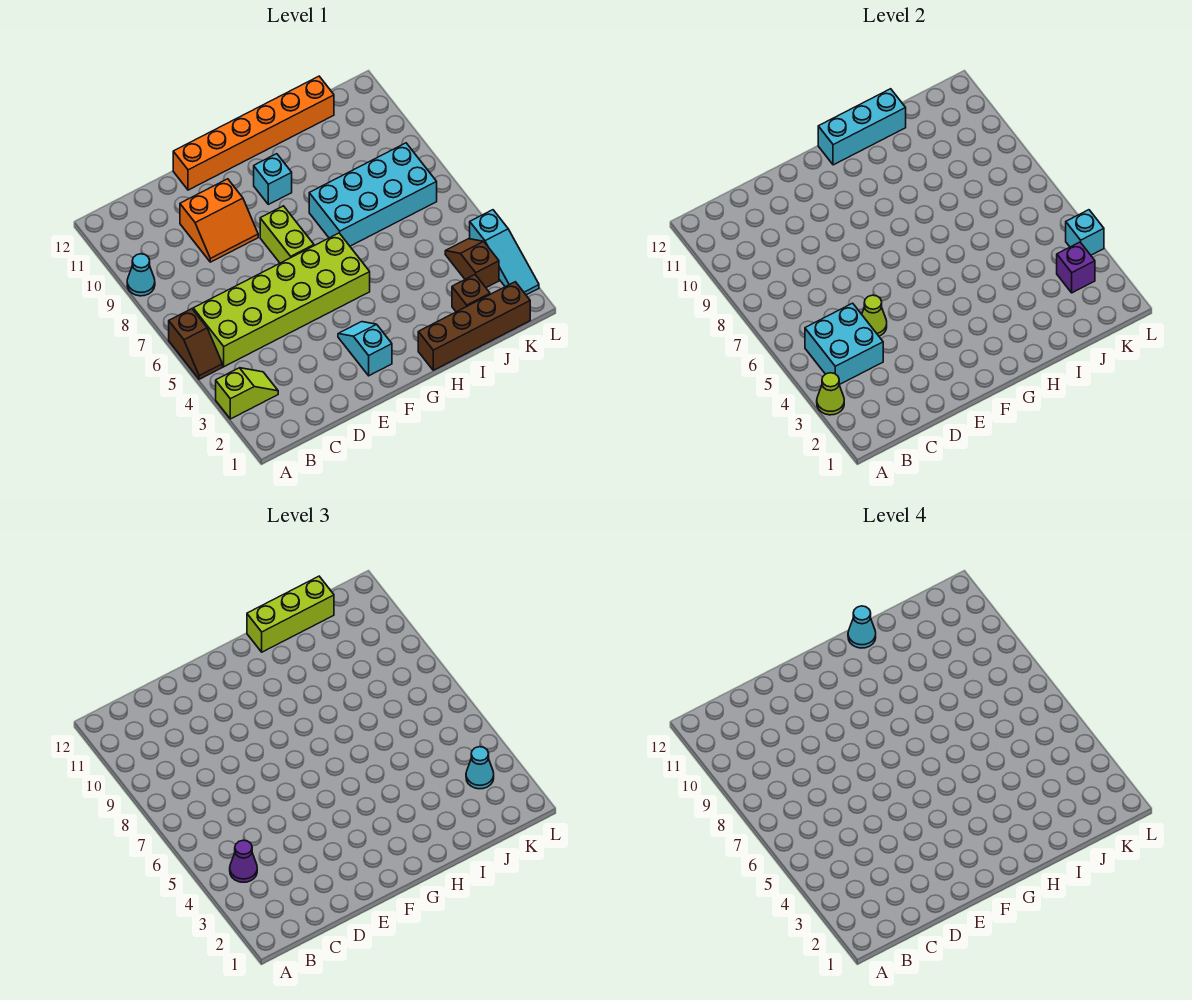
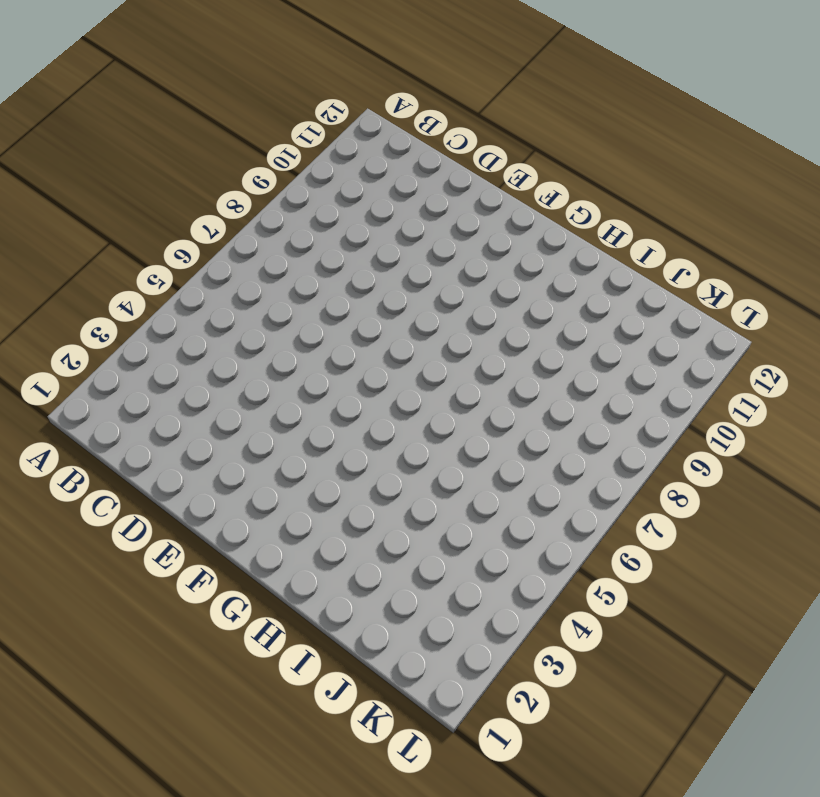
none -> lime 1x2 slope [216,368,278,419]
none -> brown 1x2 slope [169,309,223,379]
none -> cyan 1x1 cone [127,254,155,296]

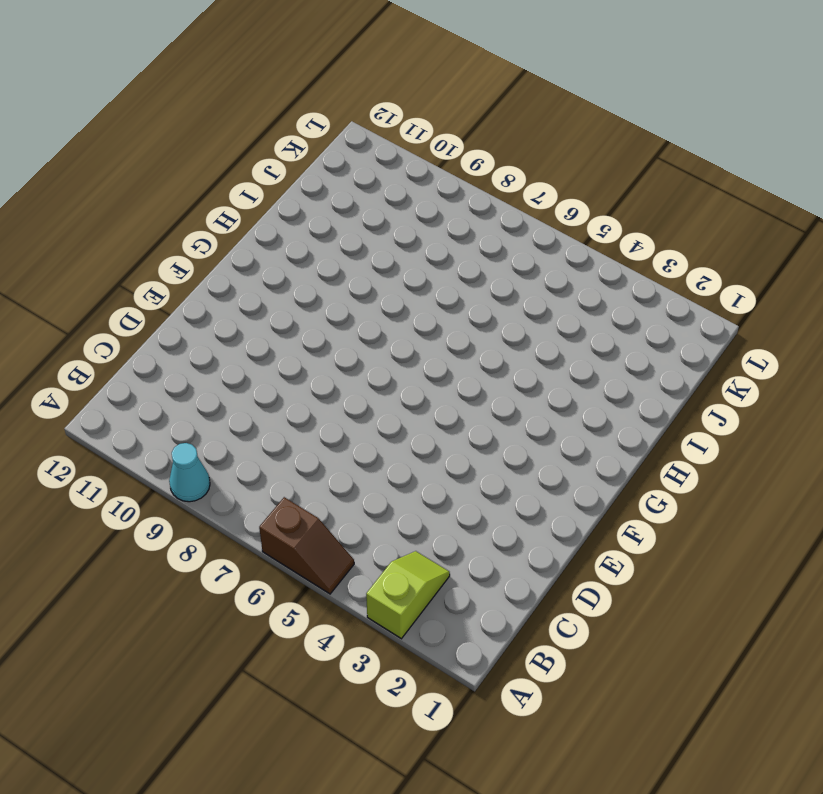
none -> lime 2x6 brick [193,233,370,367]
none -> orange 2x2 slope [180,179,258,262]
none -> orange 1x6 brick [173,76,334,190]

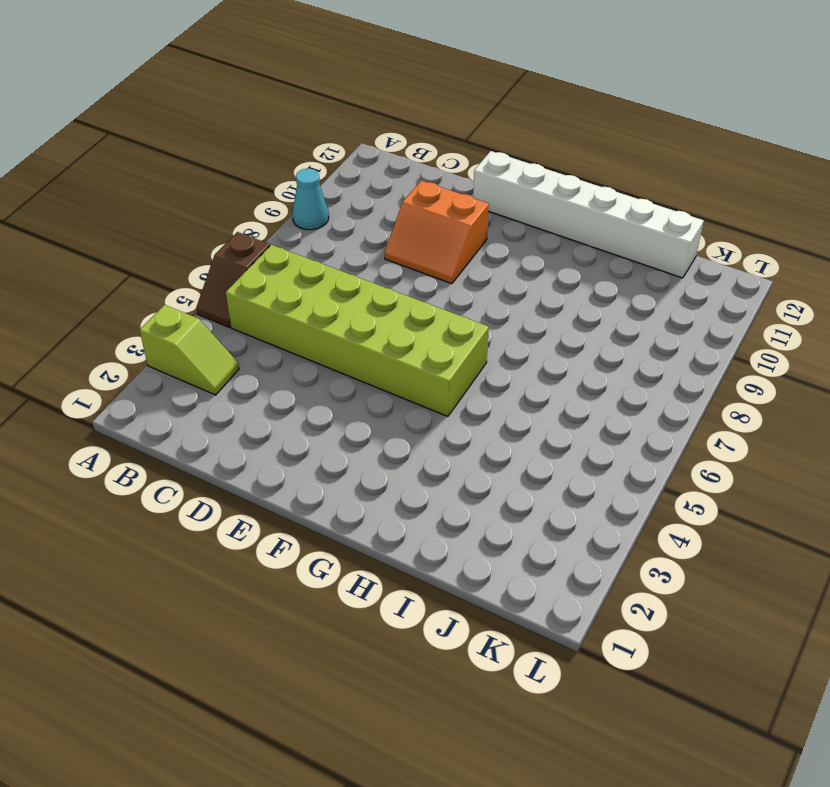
white 1x6 brick [473,151,704,278] -> orange 1x6 brick [173,76,334,190]
none -> cyan 1x2 slope [338,322,392,376]
none -> lime 1x2 brick [260,206,314,263]
none -> cyan 1x1 brick [254,154,292,204]

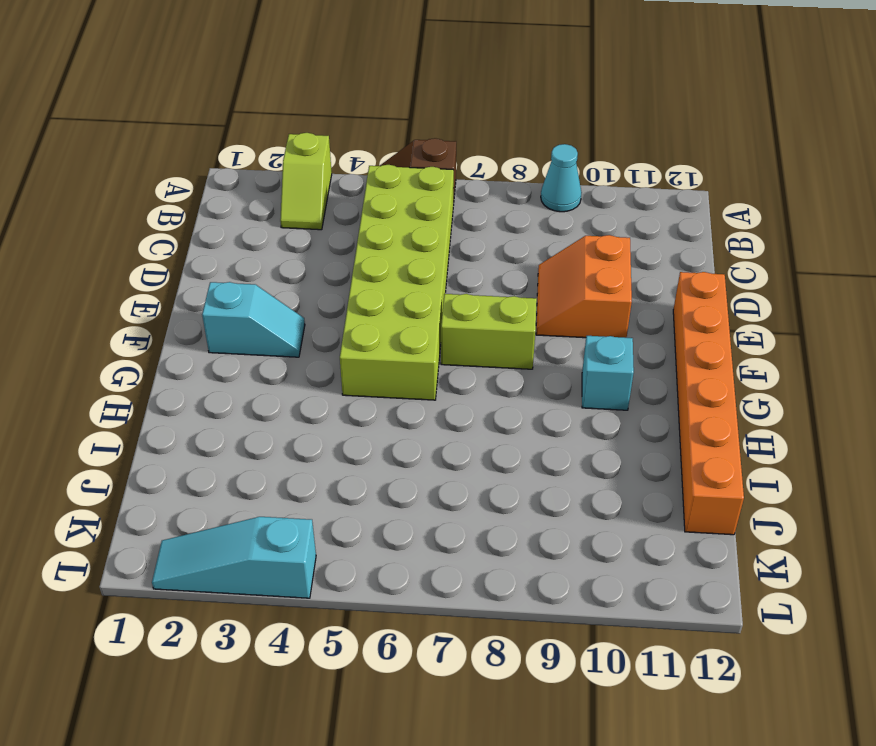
none -> brown 1x4 brick [418,282,530,370]
none -> cyan 2x4 brick [309,143,437,246]
none -> brown 1x1 brick [452,275,490,312]

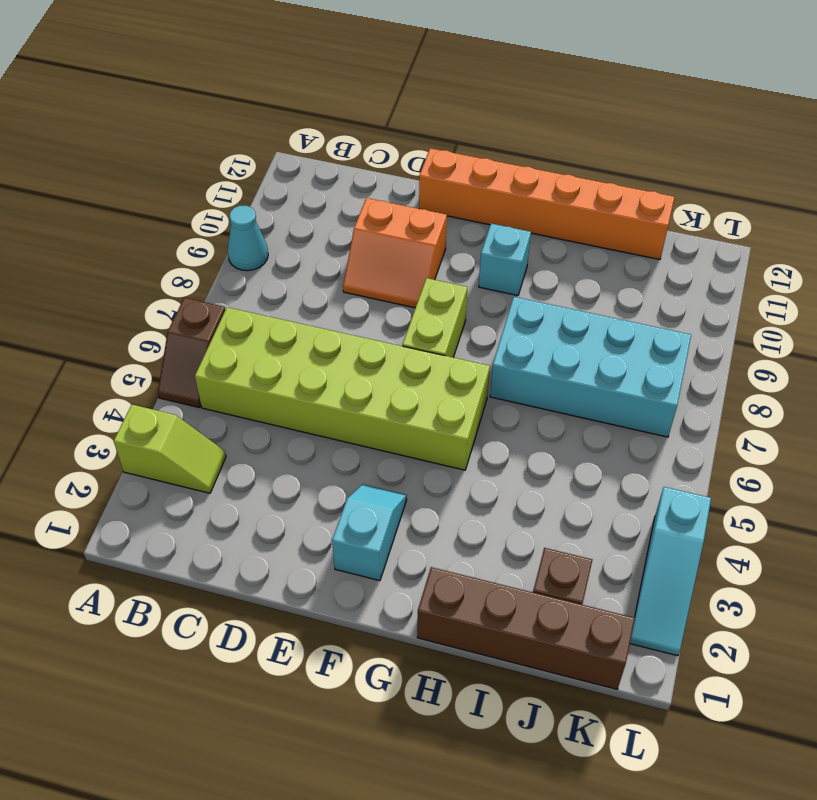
none -> brown 1x2 slope [445,239,499,288]
none -> lime 1x1 cone [817,373,844,415]
none -> cyan 2x2 brick [805,303,883,385]

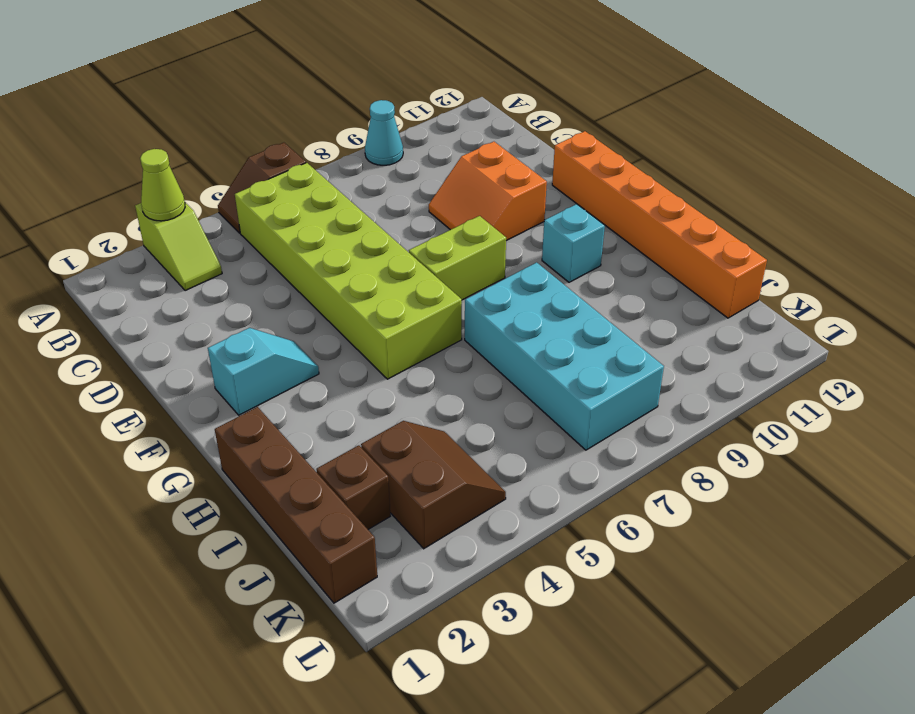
brown 2x2 slope [361,421,506,549] -> brown 1x2 slope [445,239,499,288]
none -> cyan 1x3 slope [470,210,539,295]
none -> cyan 2x2 brick [805,303,883,385]
none -> lime 1x1 cone [862,295,887,336]

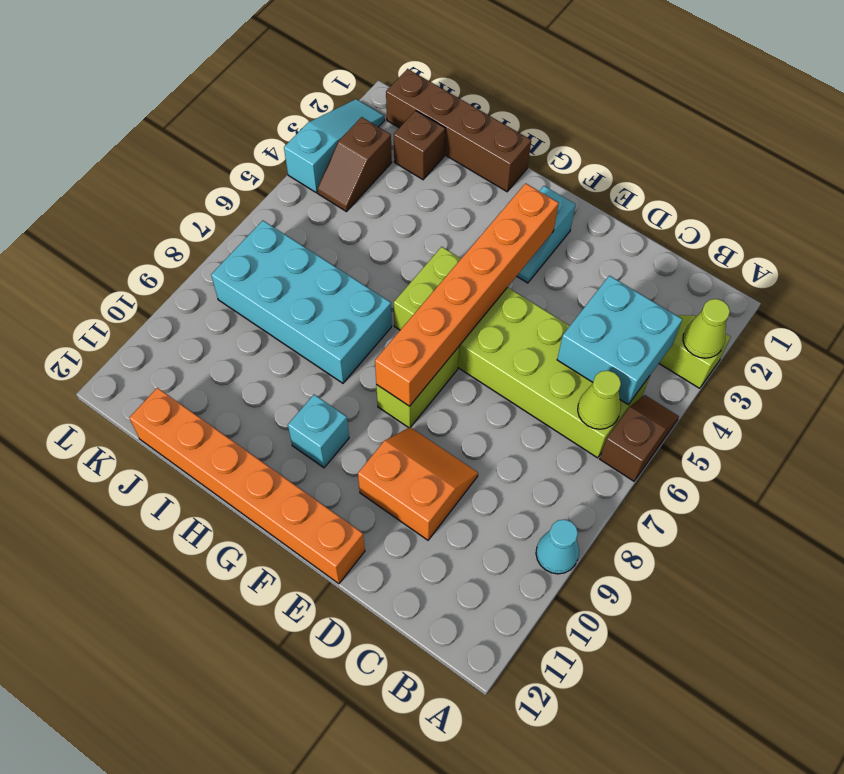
lime 1x1 cone [578,370,621,429] -> lime 1x1 cone moved to [862,295,887,336]
orange 1x6 brick [375,183,559,406] -> none
none -> cyan 1x3 brick [818,89,906,165]
none -> purple 1x1 brick [1057,242,1095,293]
none -> cyan 1x1 brick [1066,210,1104,255]

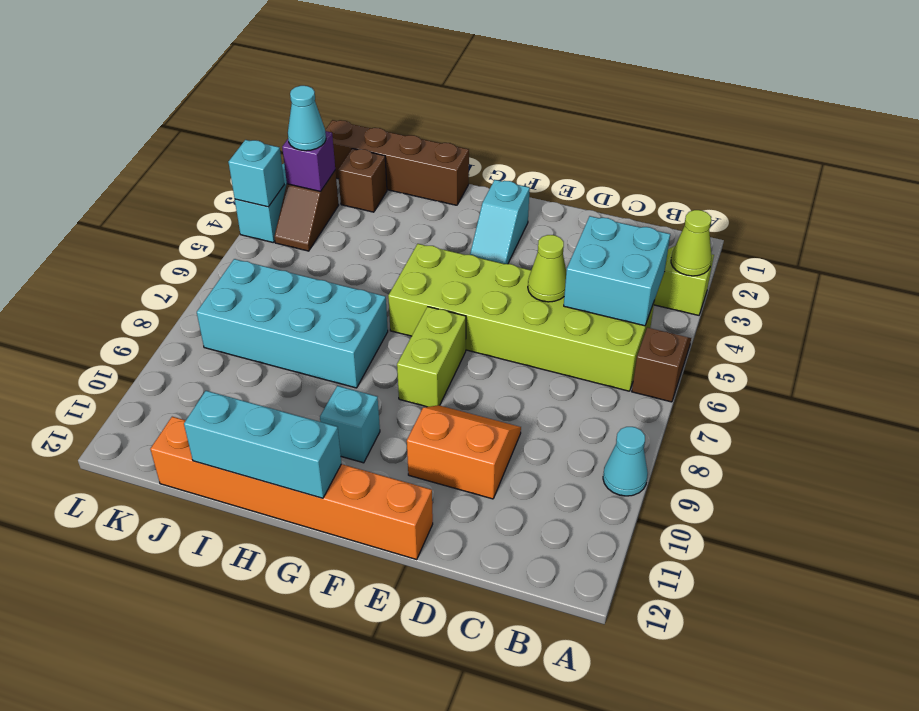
none -> purple 1x1 cone [230,840,257,882]
none -> lime 1x3 brick [247,576,334,652]
none -> cyan 1x1 cone [848,606,876,648]

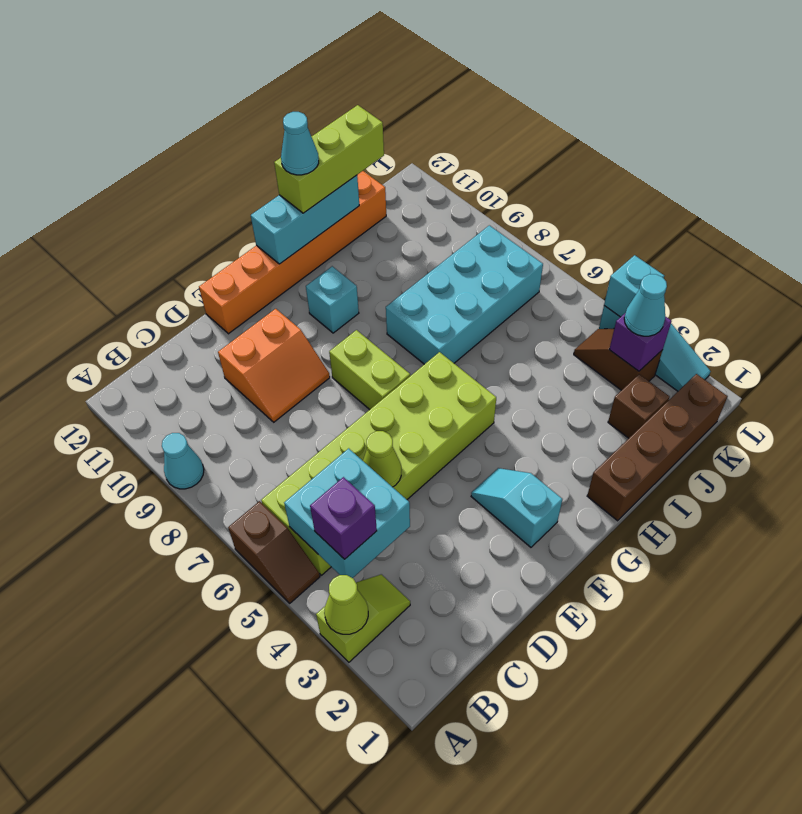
purple 1x1 brick [310,477,377,559] -> purple 1x1 cone [230,840,257,882]

